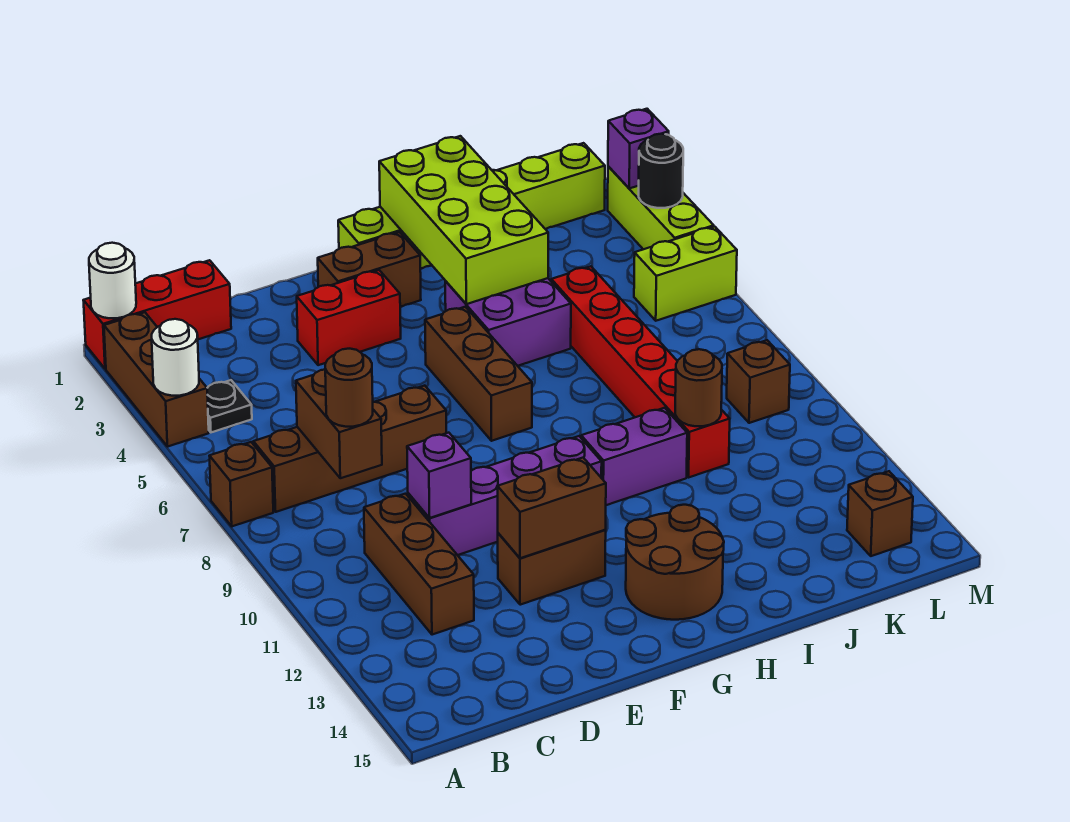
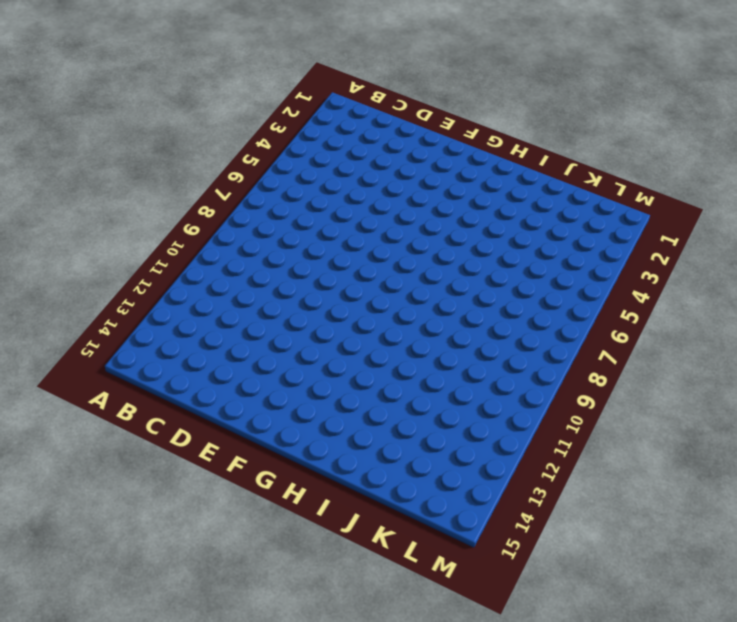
none -> red 1x3 brick [83,260,231,369]
none -> brown 1x3 brick [104,312,209,447]
none -> brown 1x1 brick [210,442,273,526]
none -> black 1x1 plate [207,380,252,432]

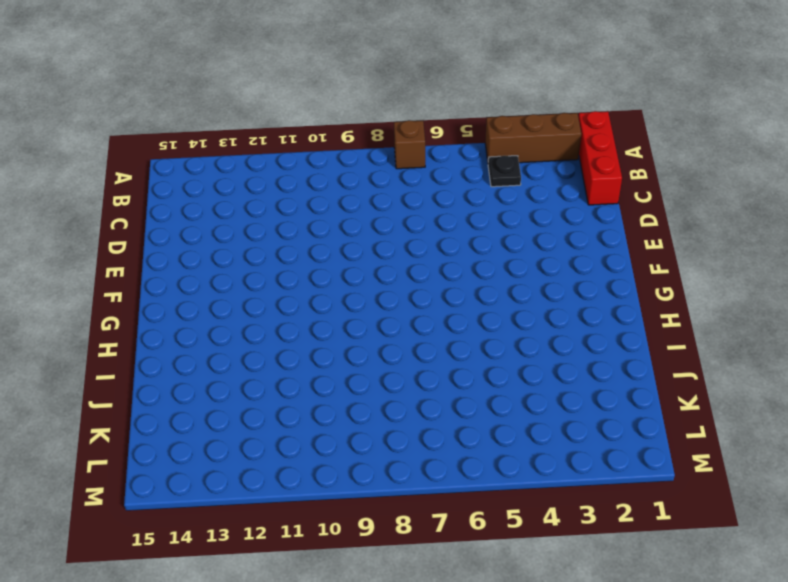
none -> brown 1x4 brick [253,386,446,512]
none -> brown 1x3 brick [364,494,474,635]
none -> purple 1x4 brick [408,436,602,555]
none -> red 1x2 brick [297,270,401,365]

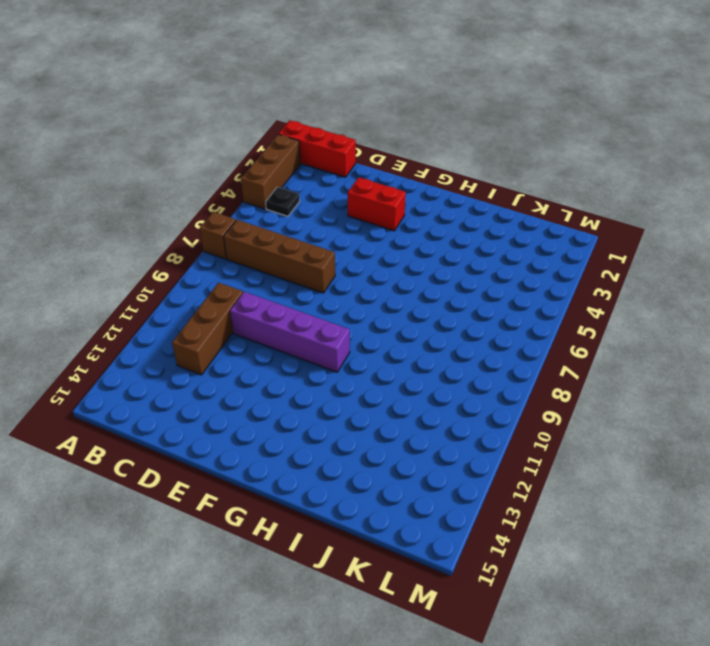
none -> brown 1x2 brick [498,530,606,605]
none -> brown 1x2 brick [318,232,421,307]
none -> lime 1x6 brick [338,143,605,269]
none -> brown 1x3 brick [425,307,532,441]

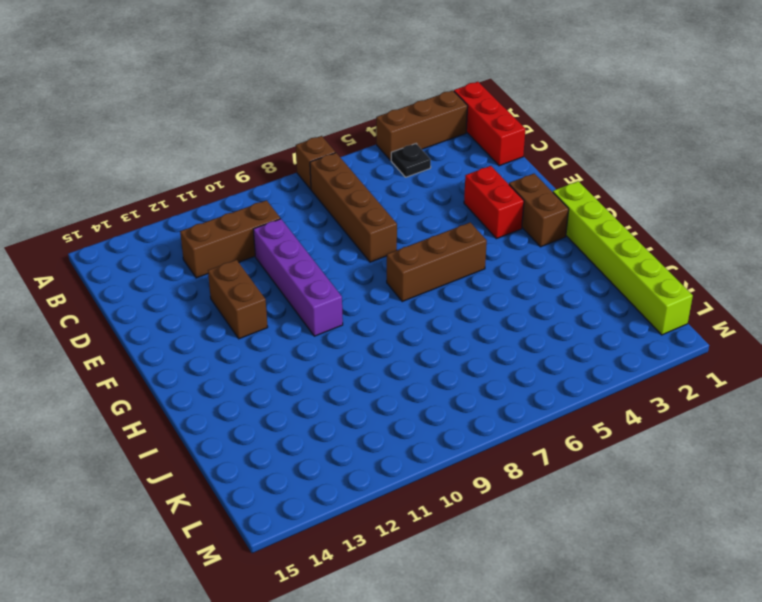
none -> brown 2x2 round brick [626,505,724,620]
none -> purple 2x2 brick [445,278,571,366]
none -> purple 1x2 brick [581,408,687,505]
none -> red 1x6 brick [551,266,730,477]

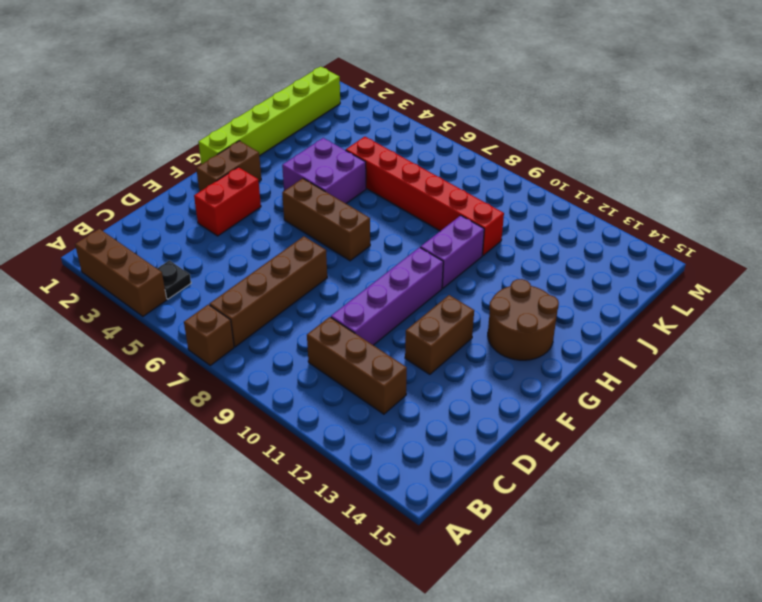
none -> red 1x3 brick [83,260,231,369]
none -> lime 1x2 brick [634,227,737,321]
none -> brown 1x1 brick [727,340,790,423]
none -> brown 1x1 brick [847,471,913,556]

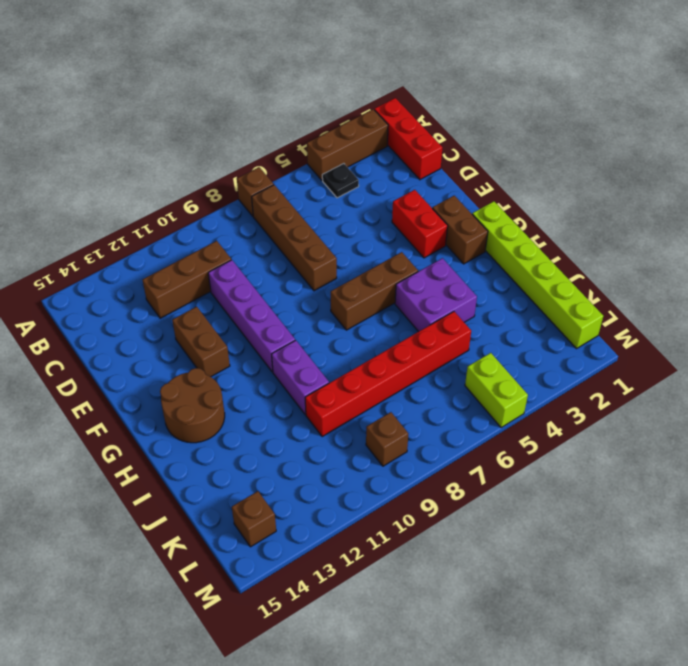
none -> lime 1x3 brick [608,166,714,249]
none -> white 1x1 round brick [89,243,136,318]
none -> white 1x1 round brick [152,319,199,396]
none -> brown 1x2 brick [296,370,382,478]

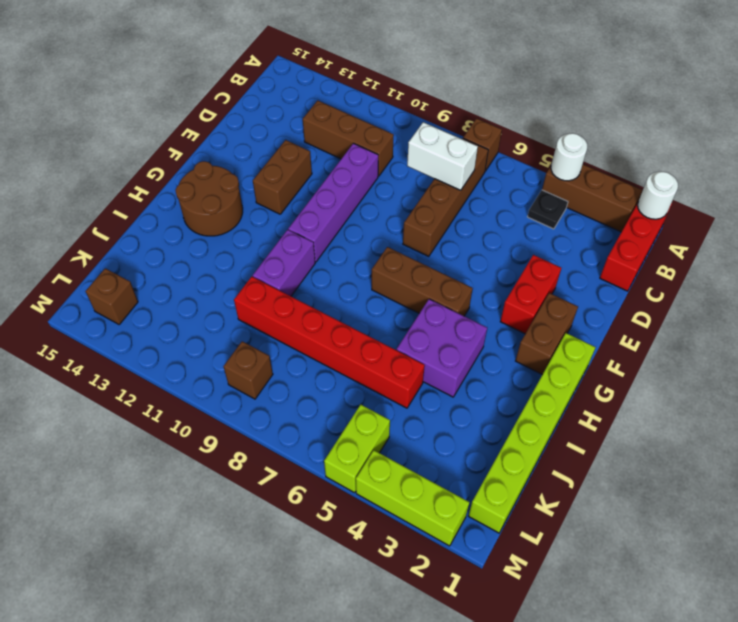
white 1x2 brick [407,122,478,190] -> brown 1x2 brick [296,370,382,478]
none -> purple 1x1 brick [407,433,471,518]
none -> brown 1x2 brick [498,458,606,558]
none -> lime 2x4 brick [379,136,548,304]
none -> brown 1x1 round brick [675,349,722,426]

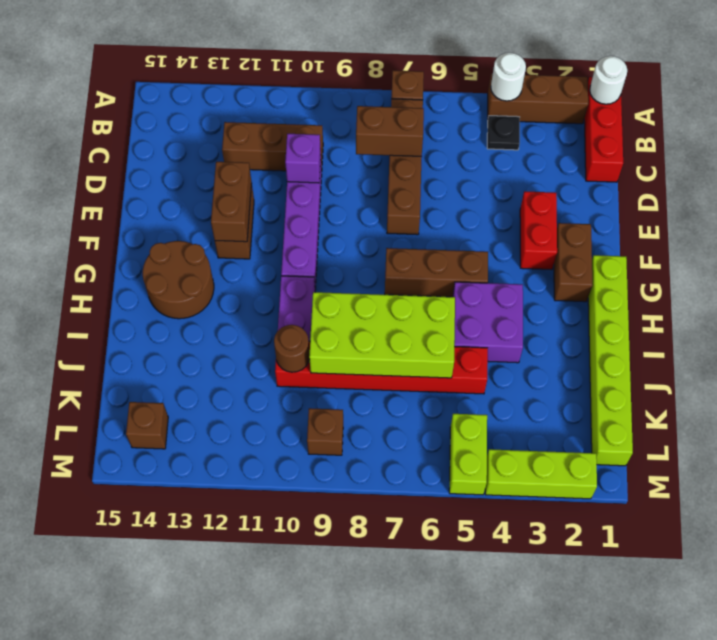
lime 2x4 brick [309,292,455,378] -> lime 2x4 brick moved to [379,136,548,304]
none -> purple 1x1 brick [608,109,669,188]
none -> black 1x1 round brick [639,134,683,208]
none -> brown 1x1 round brick [325,349,373,427]

